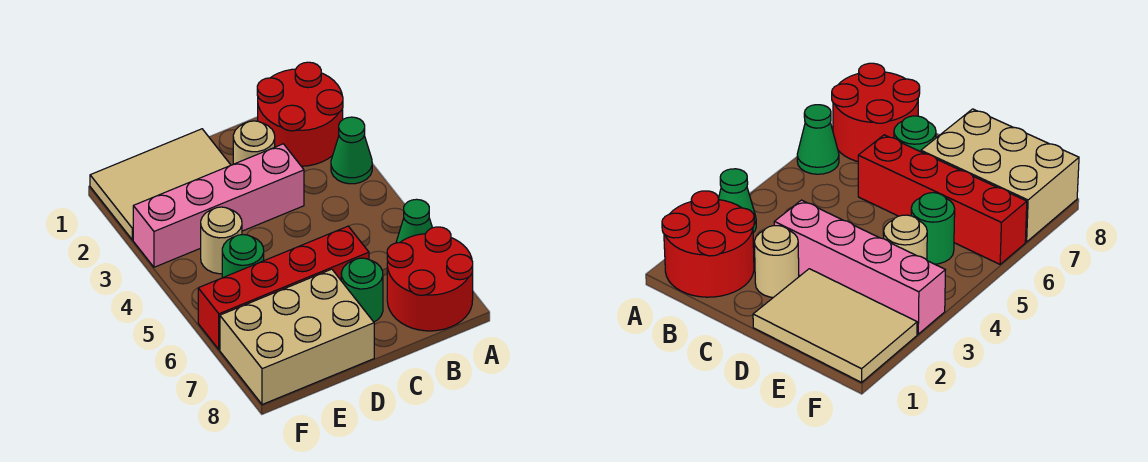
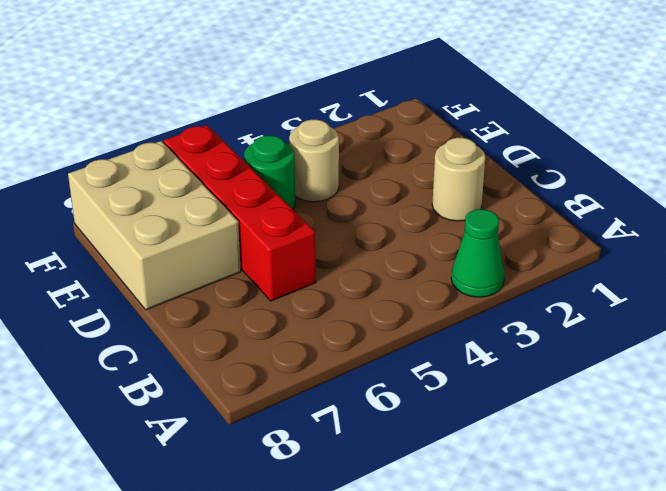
none -> red 2x2 round brick [257,62,343,166]
none -> green 1x1 cone [396,199,432,243]
none -> red 2x2 round brick [387,227,473,331]

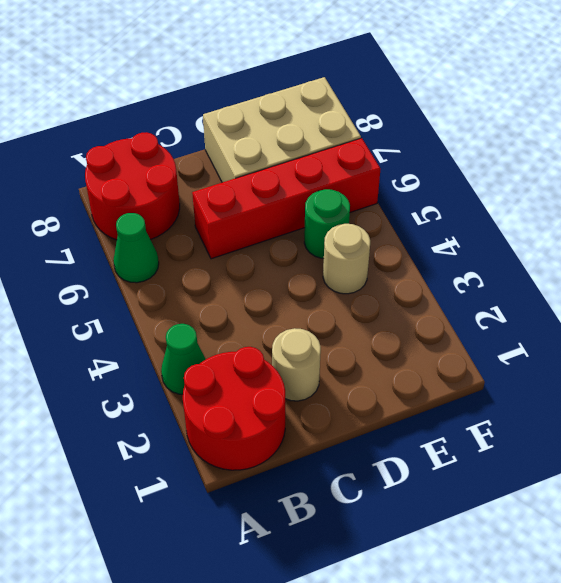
none -> pink 1x4 brick [133,144,304,267]
none -> green 1x1 round brick [341,258,383,322]
none -> tan 2x3 tile [90,129,231,240]

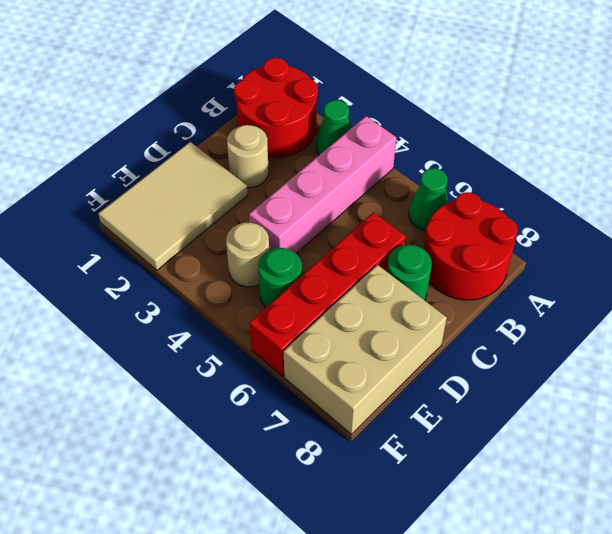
pink 1x4 brick [249,116,396,253] -> pink 1x4 brick moved to [133,144,304,267]

